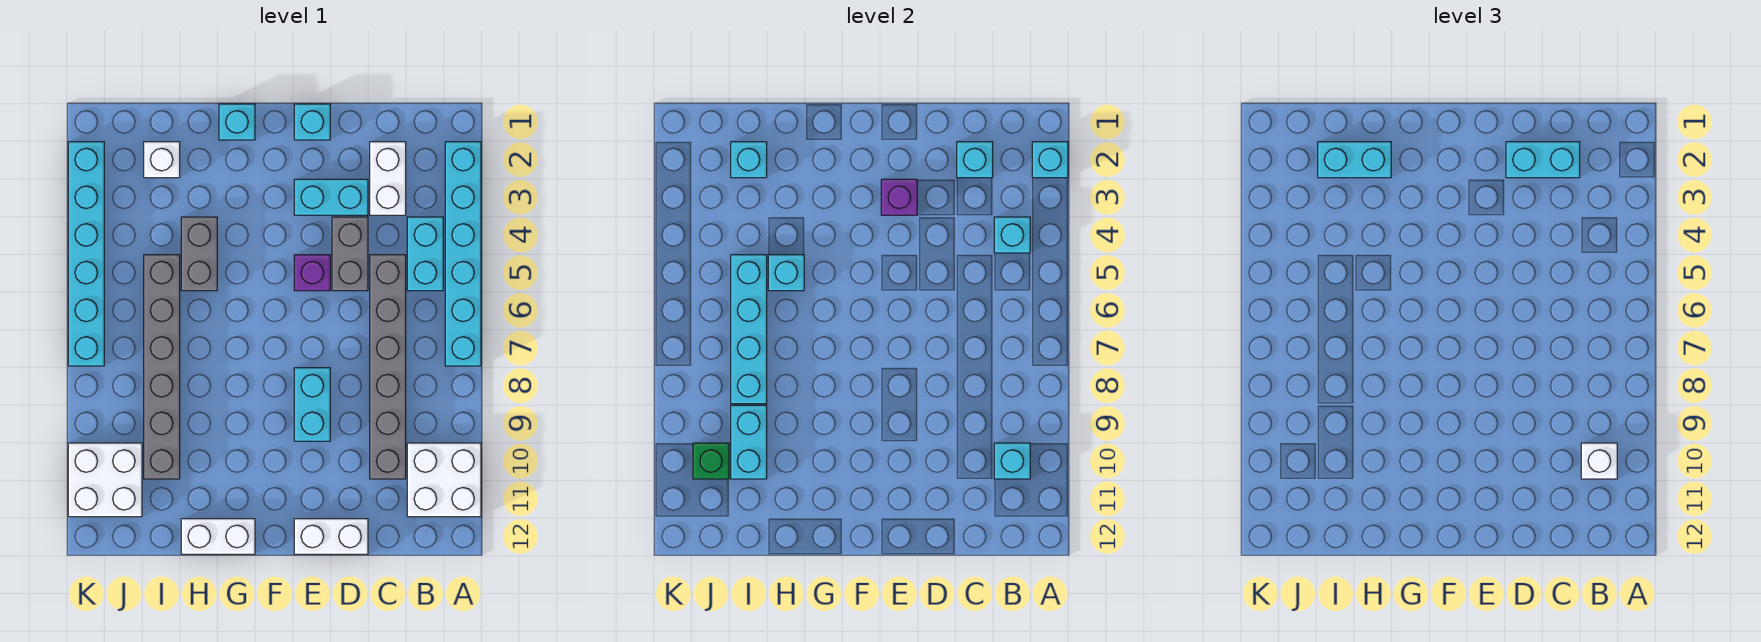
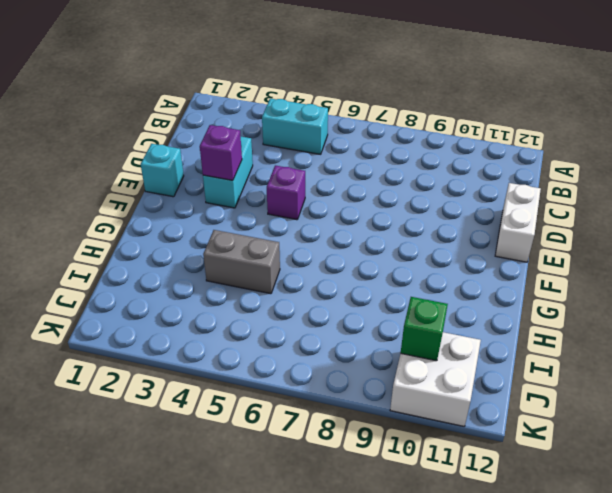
none -> cyan 1x6 brick [445,142,481,366]
none -> white 2x2 brick [407,443,481,517]
none -> white 1x2 brick [370,142,406,215]
none -> grey 1x6 brick [370,255,406,479]

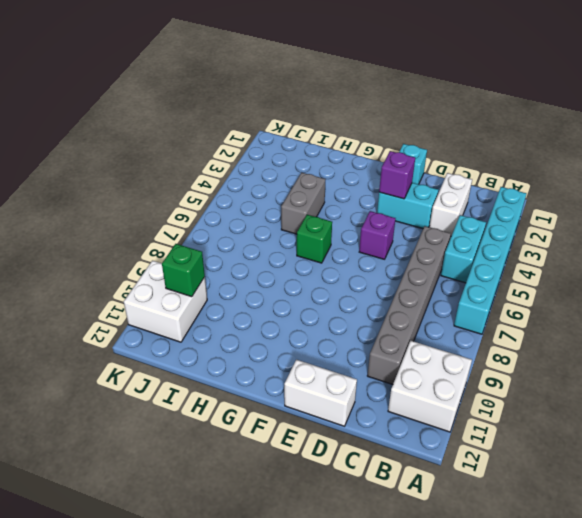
green 1x1 brick [297,215,332,263] -> none
none -> grey 1x2 brick [332,217,368,291]
none -> cyan 1x2 brick [294,368,330,441]
none -> cyan 1x1 brick [219,104,255,140]
none -> white 1x2 brick [181,519,255,554]

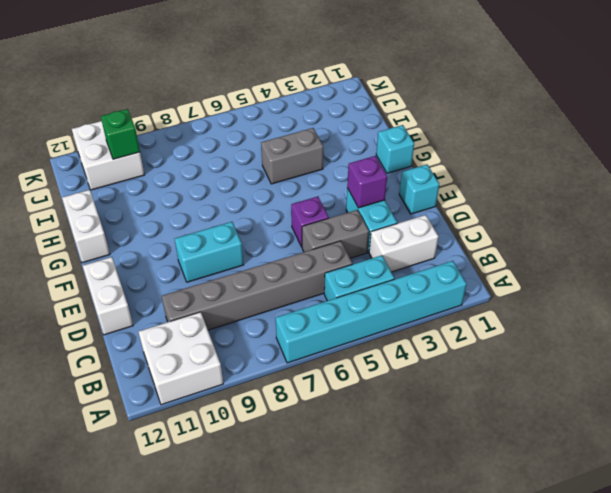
none -> white 1x1 brick [144,142,180,178]
none -> grey 1x6 brick [144,255,180,479]
none -> cyan 1x6 brick [68,142,104,366]
none -> cyan 1x1 brick [1032,142,1068,178]

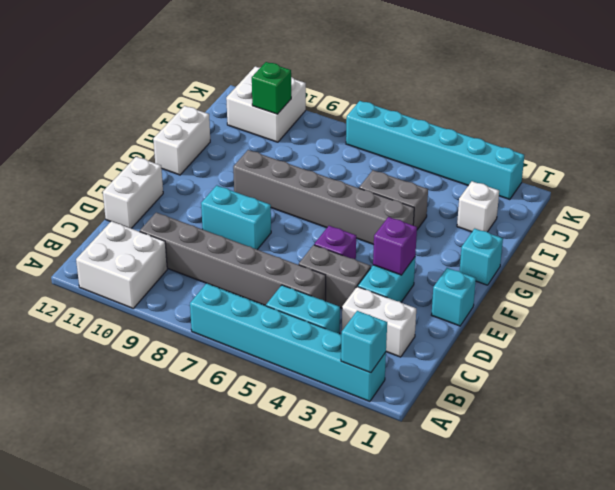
grey 1x6 brick [233,150,414,245] -> grey 1x6 brick moved to [144,255,180,479]
none -> cyan 1x1 brick [994,217,1030,253]
none -> cyan 1x1 brick [994,443,1030,479]
none -> cyan 1x1 brick [957,142,993,178]
none -> cyan 1x1 brick [768,255,804,291]

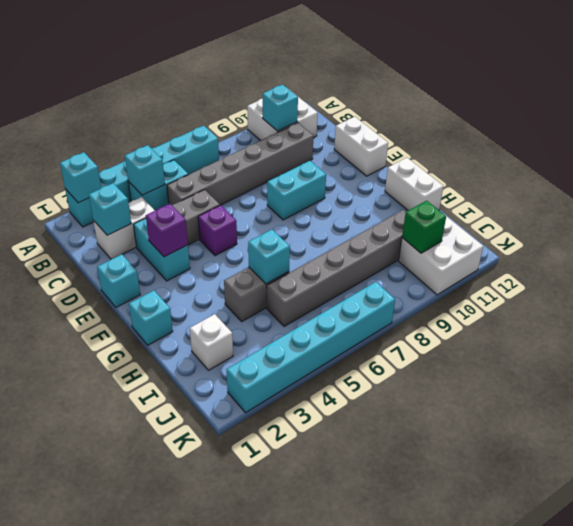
none -> cyan 1x1 brick [731,142,767,178]
none -> cyan 1x4 brick [731,255,767,404]
none -> cyan 1x2 brick [731,405,767,479]
none -> white 1x1 brick [1581,443,1617,479]

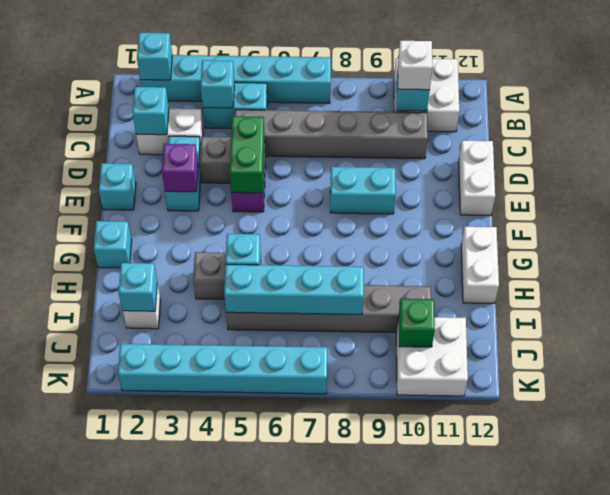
green 1x2 brick [230,116,265,193] -> none
none -> cyan 1x2 brick [731,405,767,479]
none -> cyan 1x2 brick [1506,142,1580,178]
none -> cyan 1x2 brick [1318,142,1391,178]

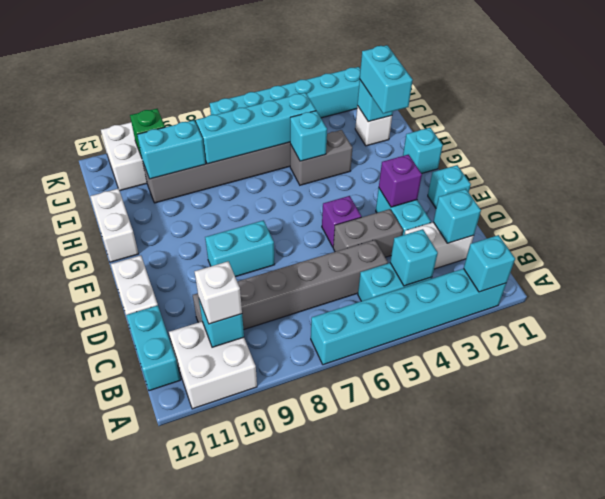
cyan 1x2 brick [126,305,181,391] -> cyan 1x2 brick moved to [1506,142,1580,178]

